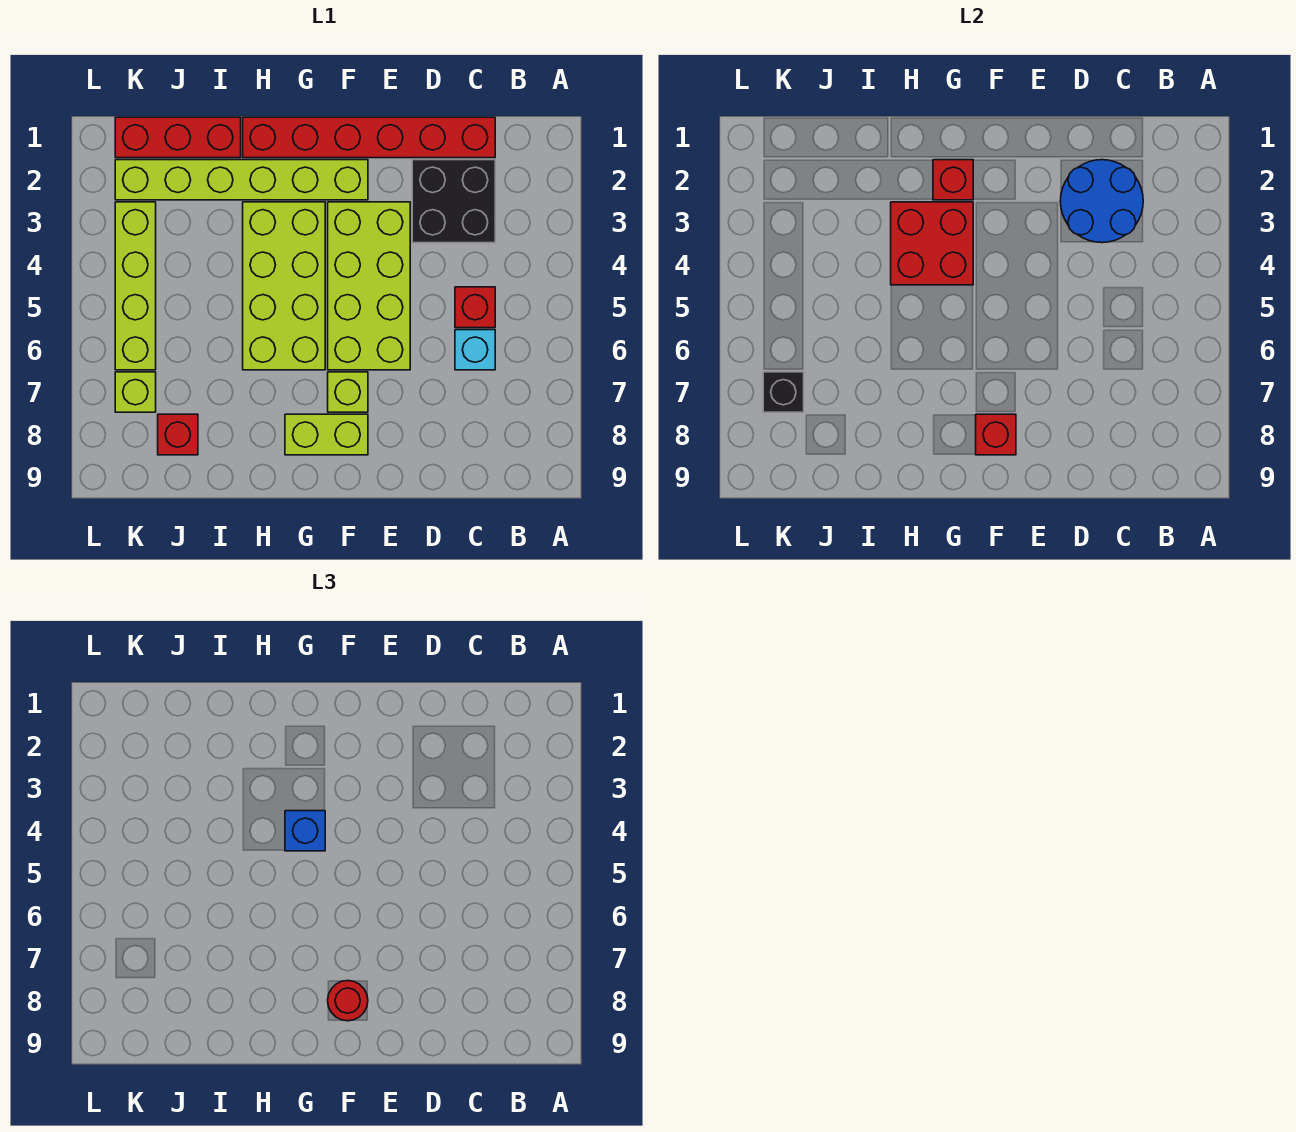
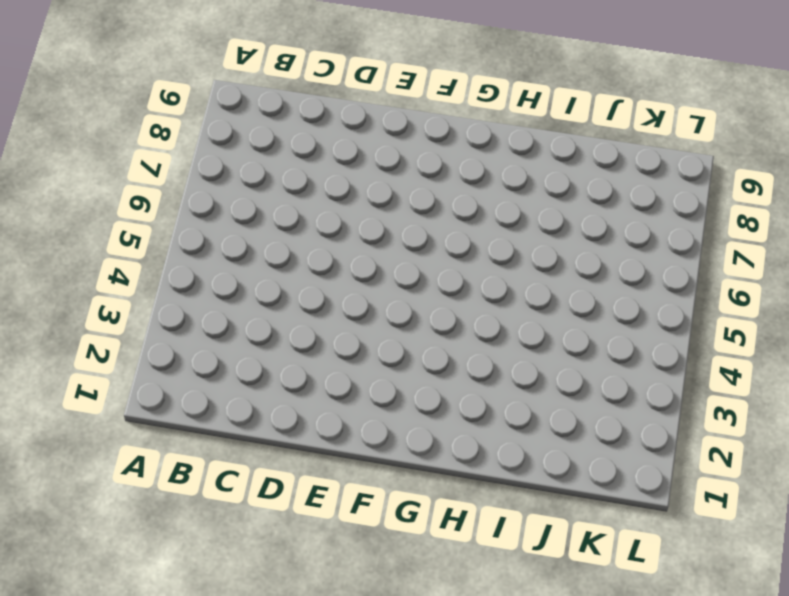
none -> red 1x6 brick [243,117,495,158]
none -> black 2x2 brick [412,160,495,243]
none -> red 1x1 brick [455,287,495,328]

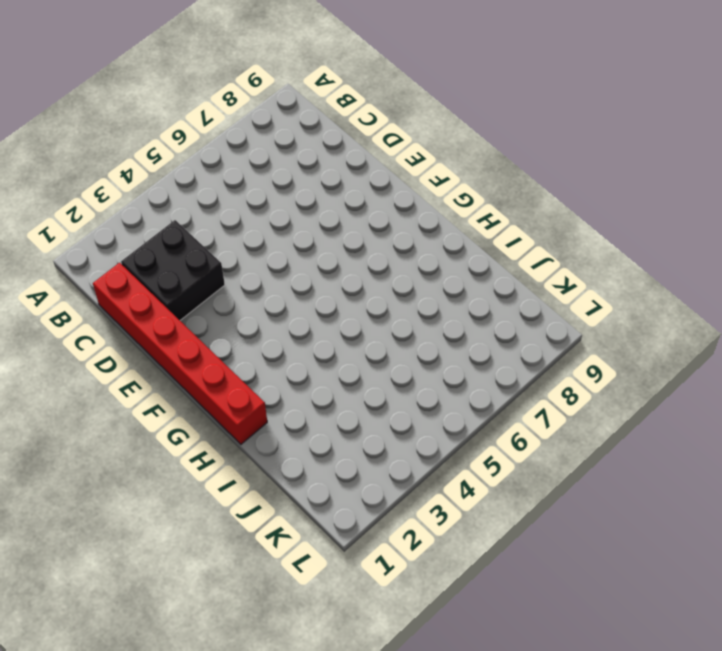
none -> red 1x1 brick [455,287,495,328]
none -> cyan 1x1 brick [455,330,495,370]
none -> lime 2x4 brick [328,202,410,370]

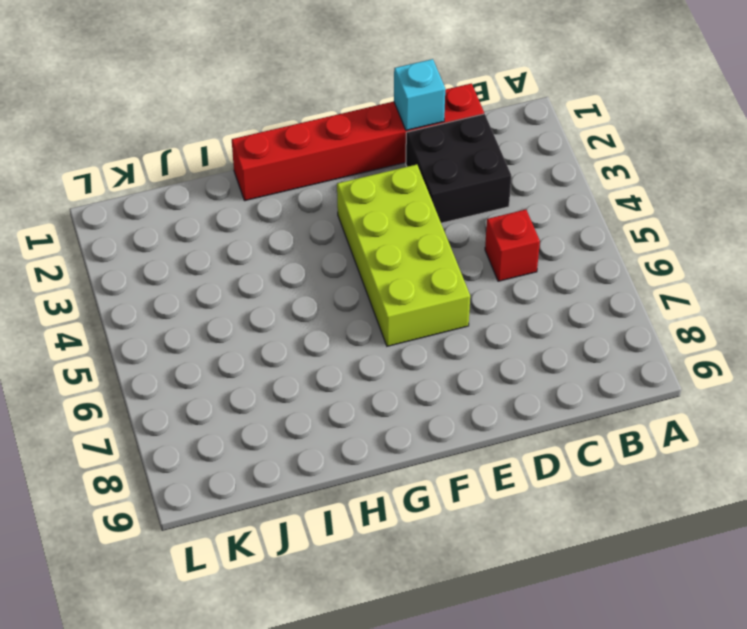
cyan 1x1 brick [394,59,445,130] -> cyan 1x1 brick moved to [455,330,495,370]
none -> lime 1x6 brick [115,160,368,200]
none -> lime 1x1 brick [328,372,368,412]
none -> lime 1x2 brick [285,414,368,455]

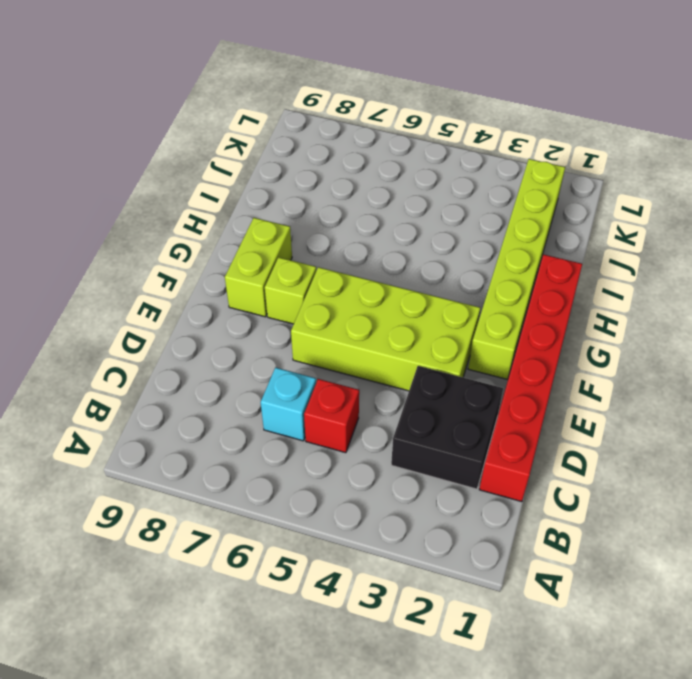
none -> lime 2x4 brick [243,202,325,370]
none -> red 1x3 brick [115,117,241,158]
none -> red 1x1 brick [158,414,198,455]

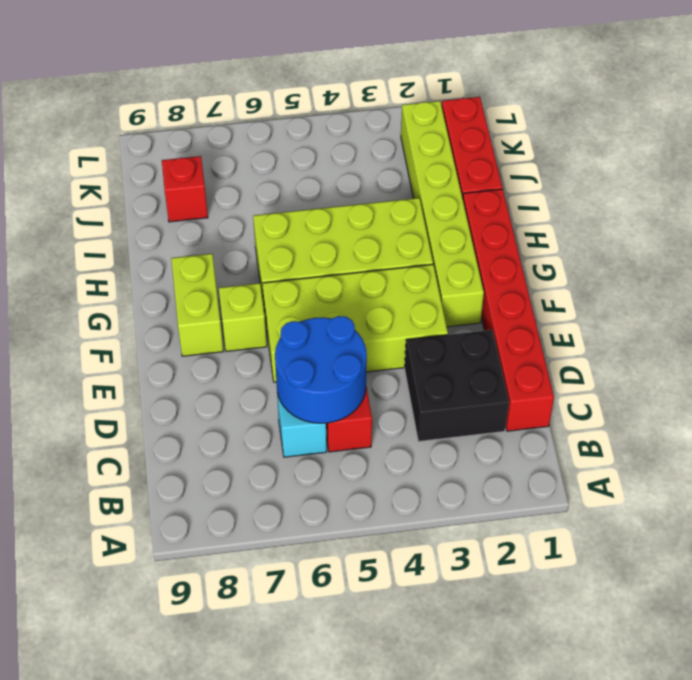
blue 2x2 round brick [275,316,367,423] -> blue 2x2 round brick moved to [1060,160,1143,243]
none -> lime 1x4 brick [115,202,156,370]
none -> lime 1x1 brick [115,372,156,412]
none -> red 1x1 brick [976,414,1016,455]

